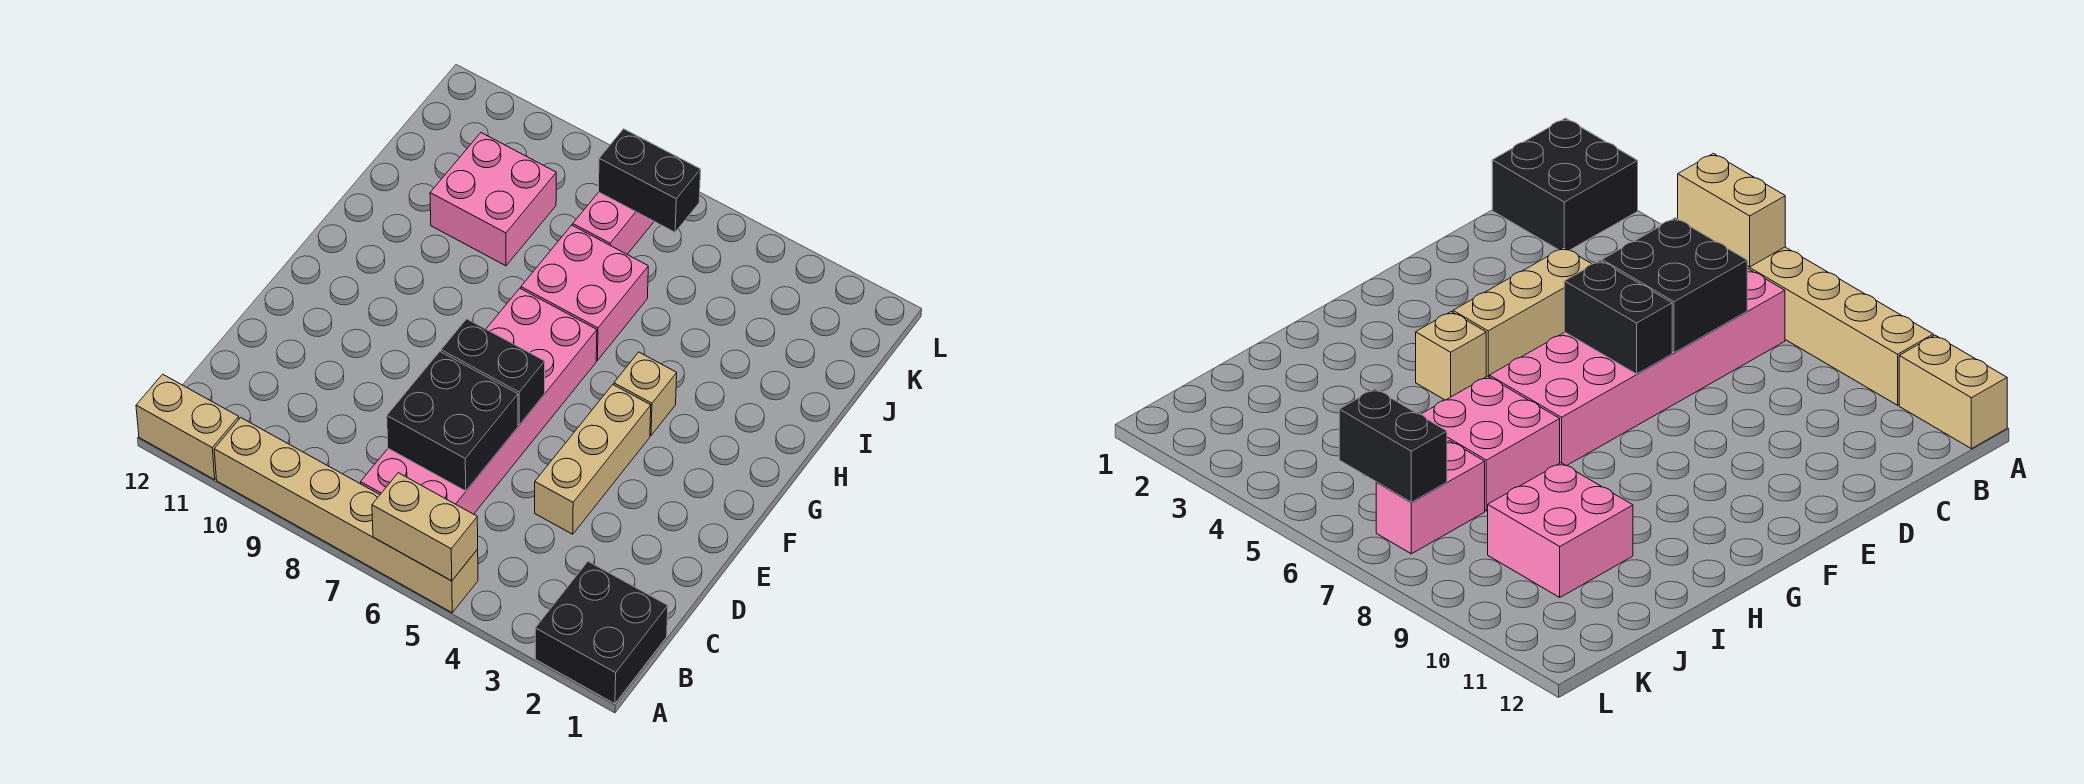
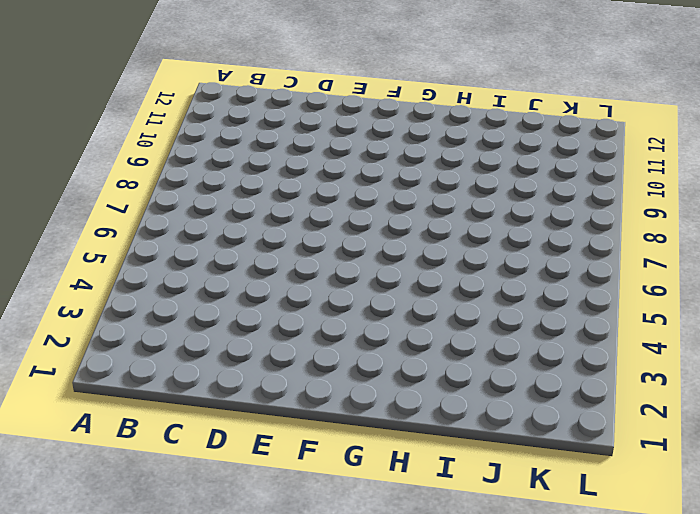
none -> black 2x2 brick [535,562,668,704]
none -> tan 1x6 brick [214,418,478,613]
none -> tan 1x2 brick [136,374,239,480]

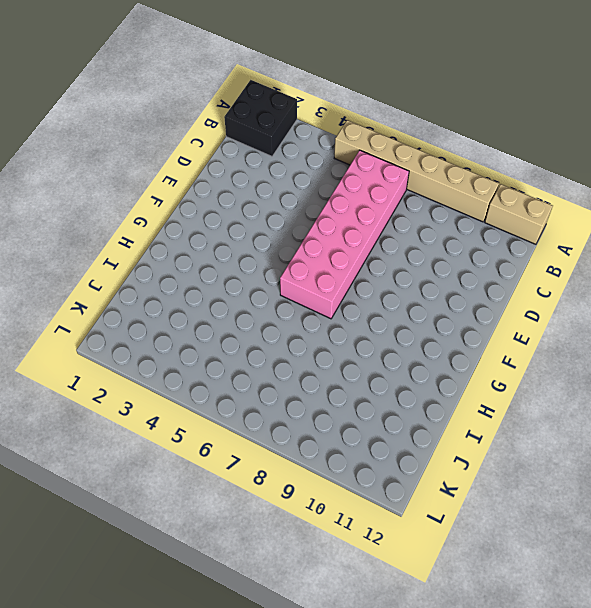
none -> tan 1x3 brick [535,385,651,534]
none -> tan 1x1 brick [614,352,677,435]
none -> pink 2x2 brick [521,225,648,360]

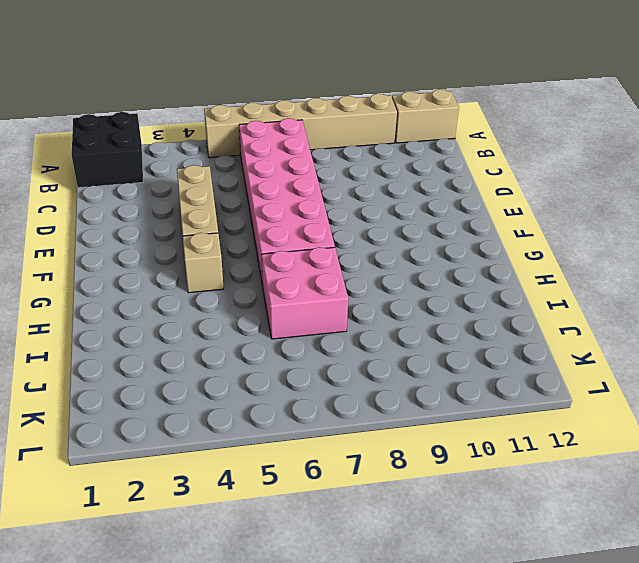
none -> pink 2x2 brick [430,133,556,266]
none -> pink 1x2 brick [573,192,654,254]
none -> tan 1x2 brick [372,473,478,581]

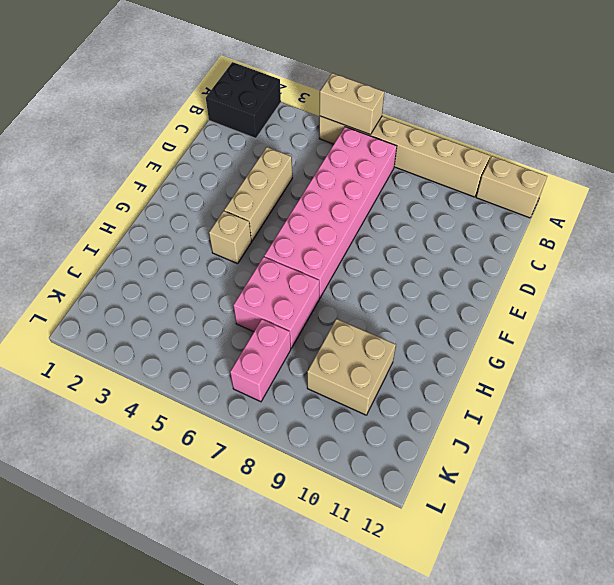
tan 2x2 brick [307,319,396,415] -> pink 2x2 brick [430,133,556,266]
none -> black 2x2 brick [387,352,518,491]
none -> black 1x2 brick [441,319,545,425]
none -> black 1x2 brick [599,129,701,232]

